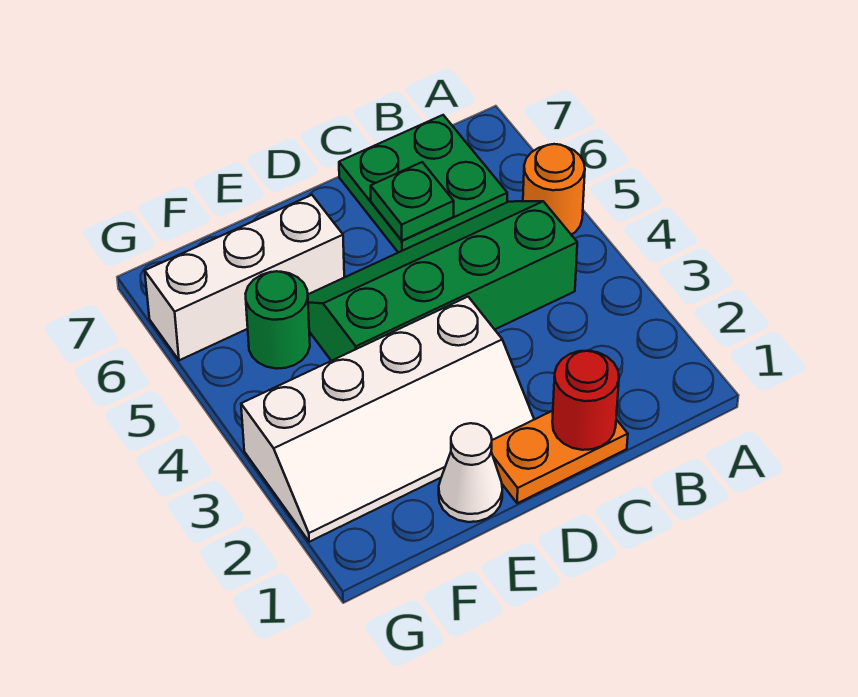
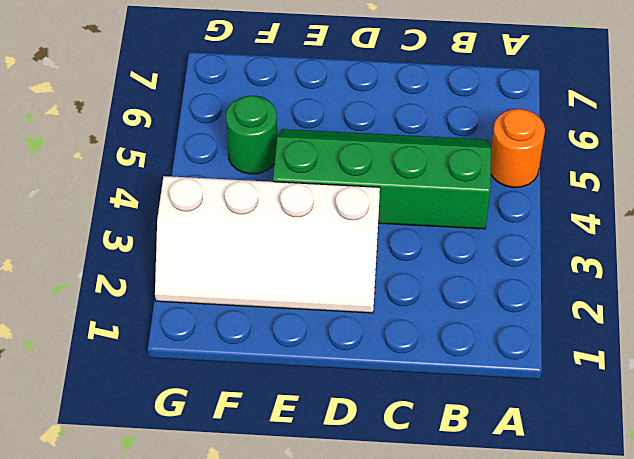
none -> green 2x2 plate [339,115,507,253]
none -> orange 1x2 plate [491,411,628,503]

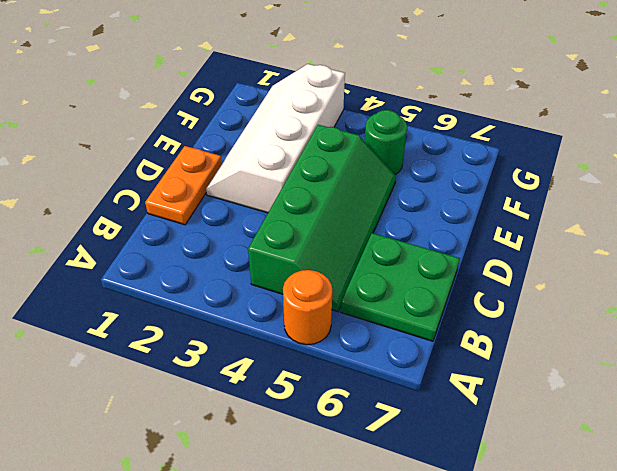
none -> white 1x1 cone [439,423,502,522]
none -> white 1x3 brick [145,195,344,360]

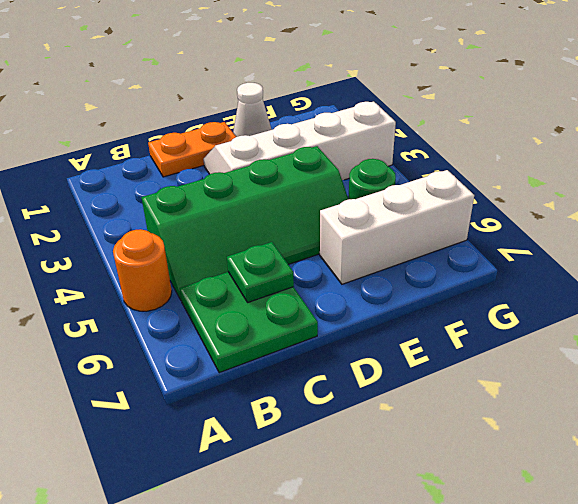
none -> red 1x1 round brick [552,351,619,450]

